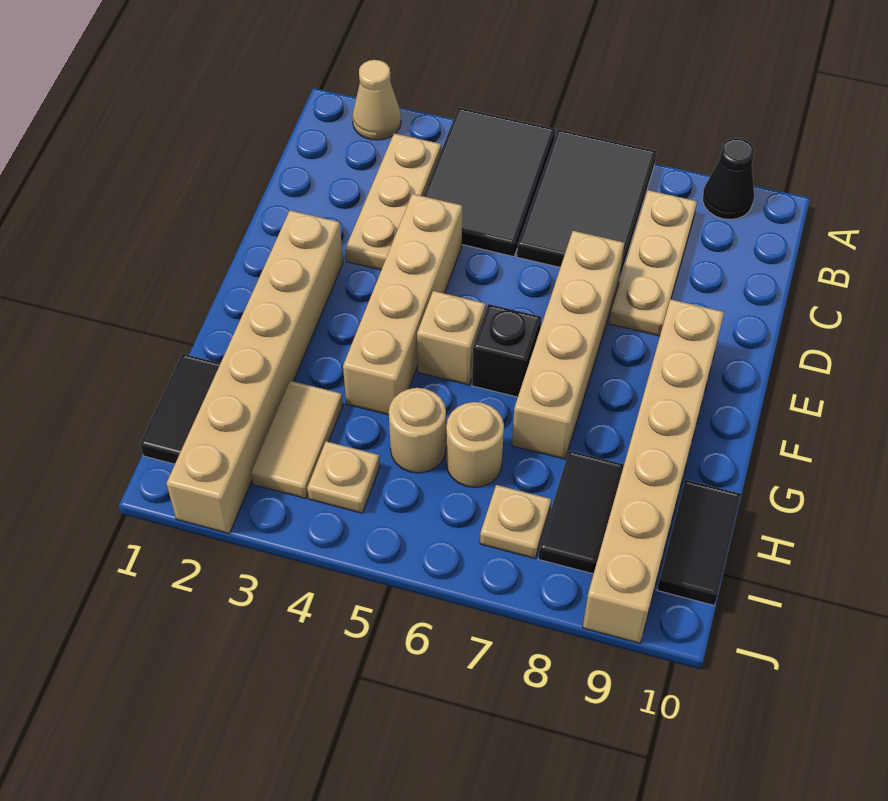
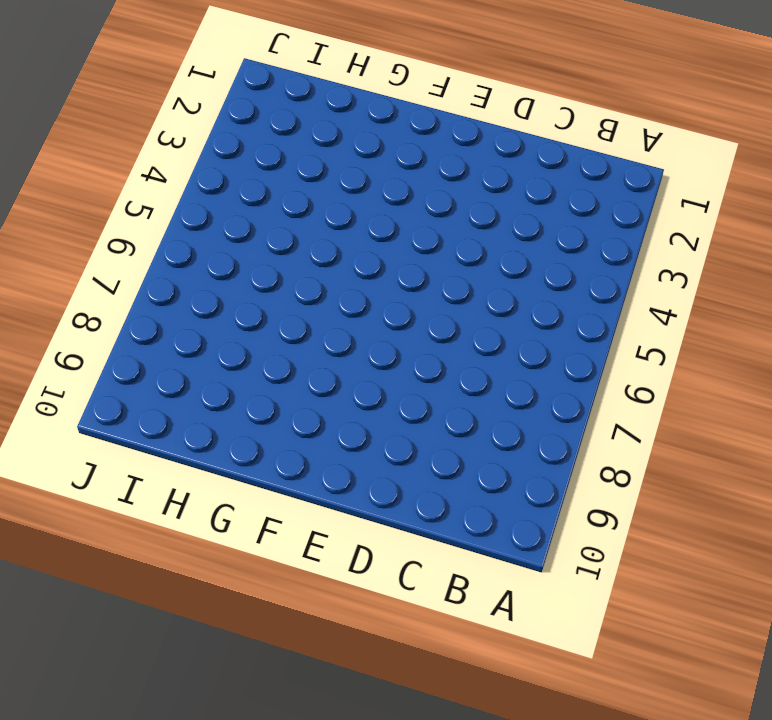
none -> tan 1x1 cone [352,60,401,140]
none -> black 2x3 tile [423,108,555,257]
none -> black 2x3 tile [517,130,657,280]

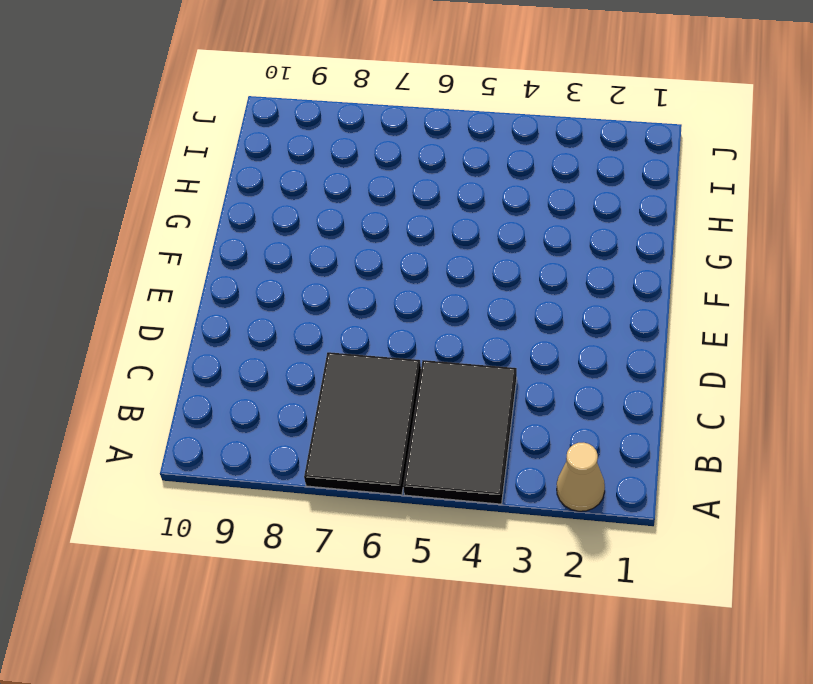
none -> black 1x1 cone [703,138,755,220]
none -> tan 1x3 plate [345,133,441,270]
none -> tan 1x3 plate [609,190,697,336]

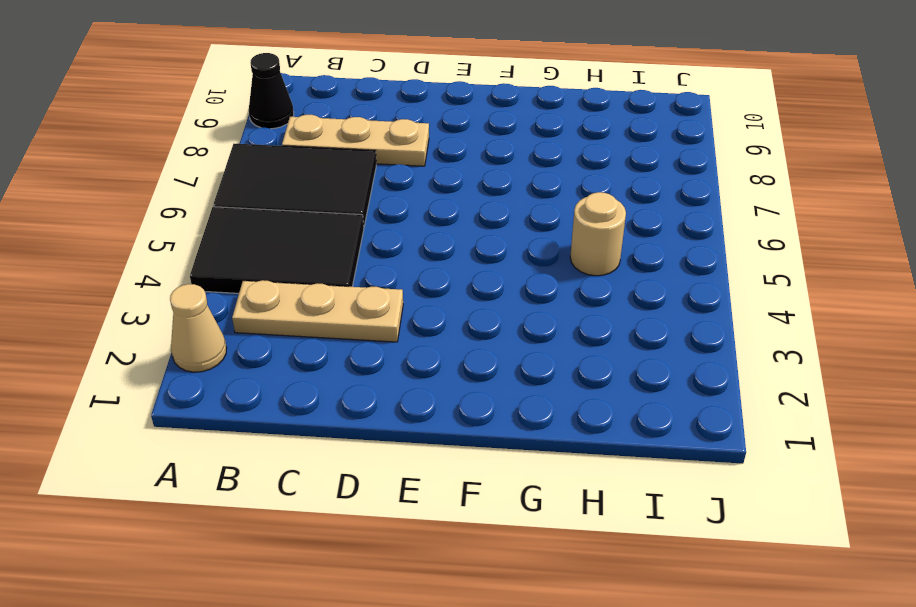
none -> tan 1x4 brick [343,194,462,415]
none -> tan 1x4 brick [512,231,624,459]
none -> tan 1x6 brick [167,211,343,533]

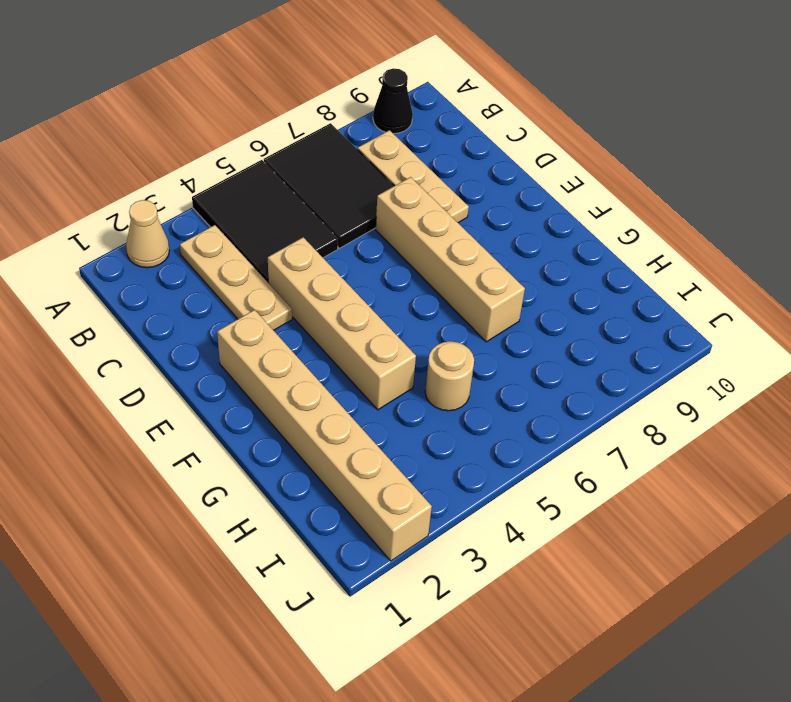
none -> tan 1x6 brick [583,299,724,643]
none -> tan 1x1 brick [417,291,486,385]
none -> black 1x1 brick [472,304,541,397]

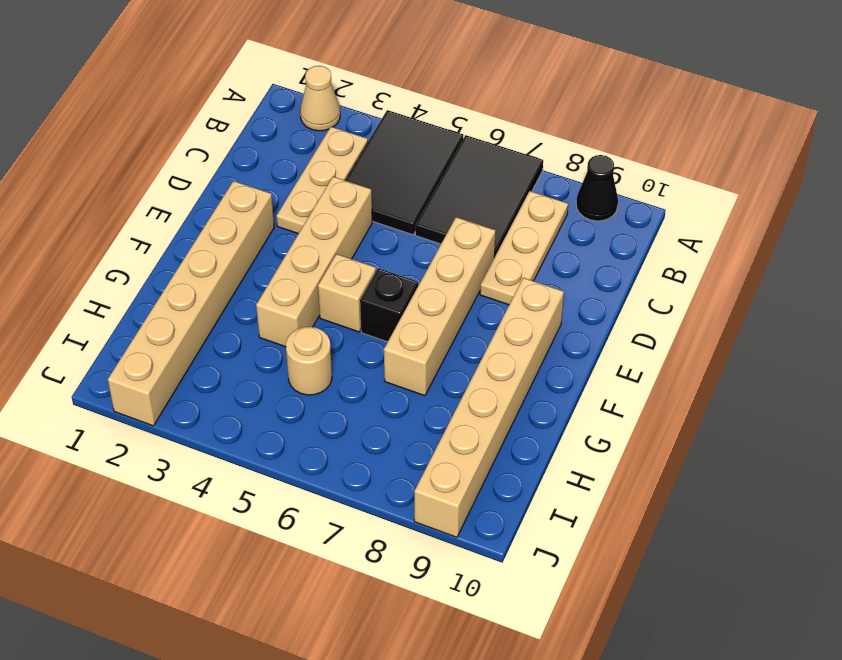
none -> black 1x2 tile [140,354,220,464]
none -> tan 1x2 tile [251,381,343,498]
none -> tan 1x1 round brick [446,402,504,487]

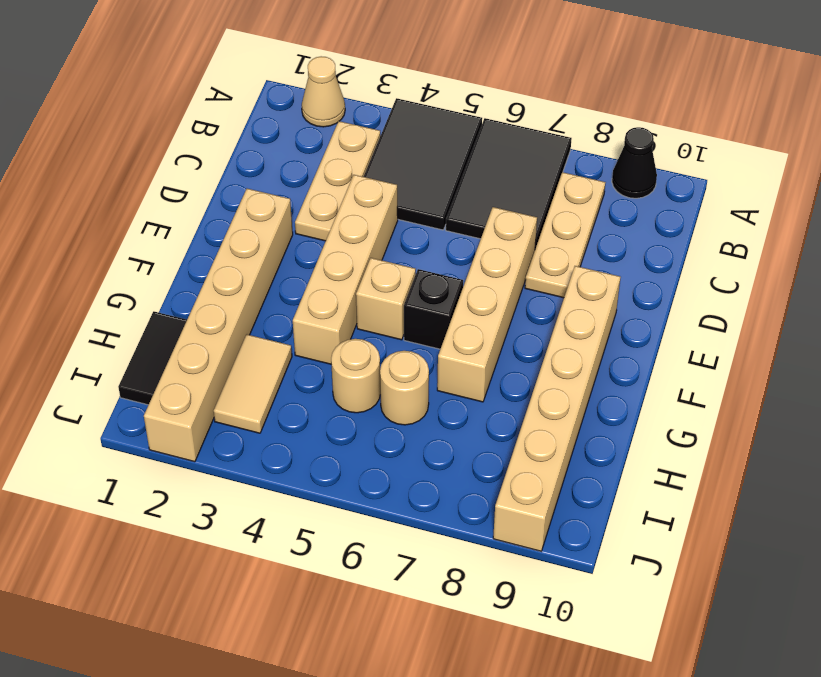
none -> black 1x2 tile [538,451,624,574]
none -> black 1x2 tile [657,480,741,605]
none -> tan 1x1 plate [307,441,380,513]

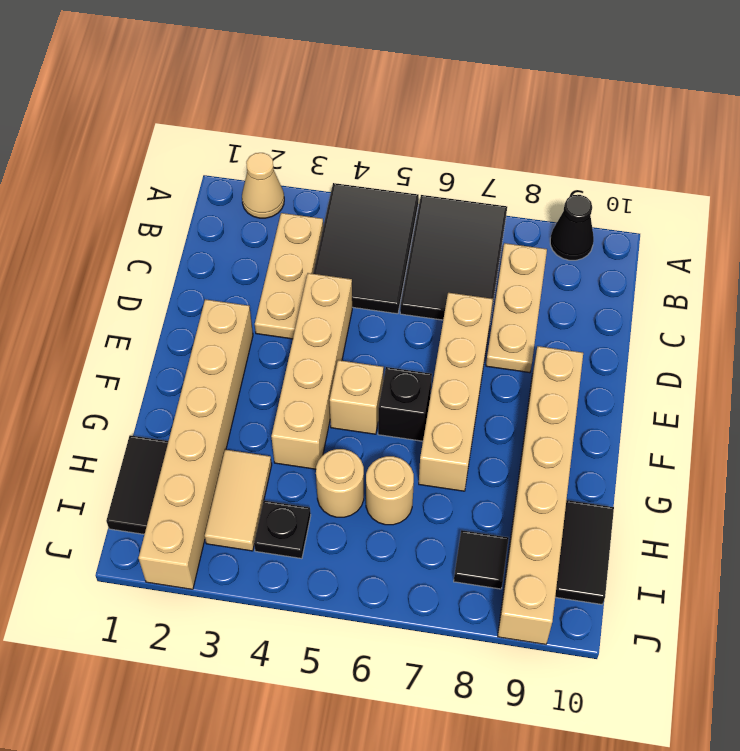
black 1x1 plate [254,501,311,559] -> tan 1x1 plate [307,441,380,513]
black 1x1 tile [454,530,509,589] -> black 1x2 tile [538,451,624,574]
none -> tan 1x1 plate [480,485,551,558]

